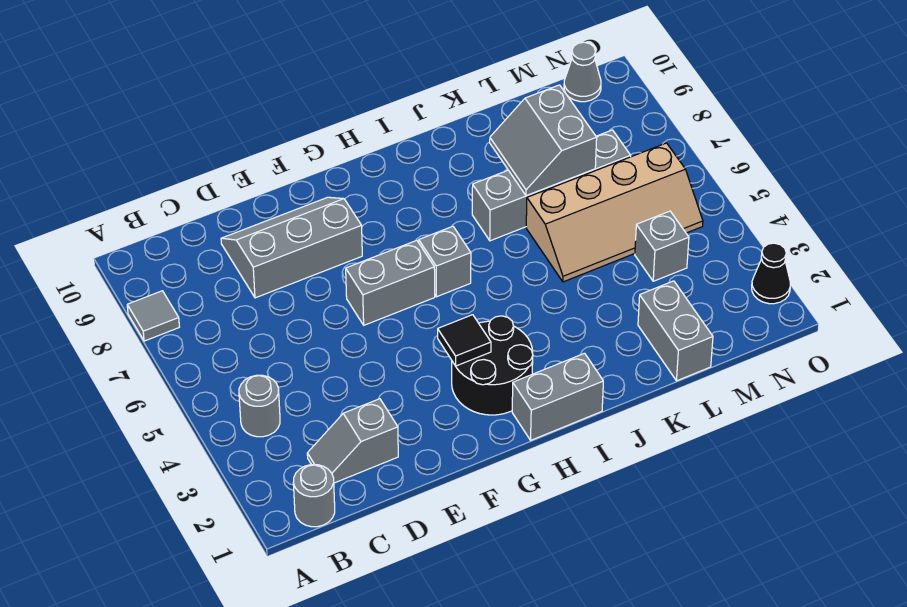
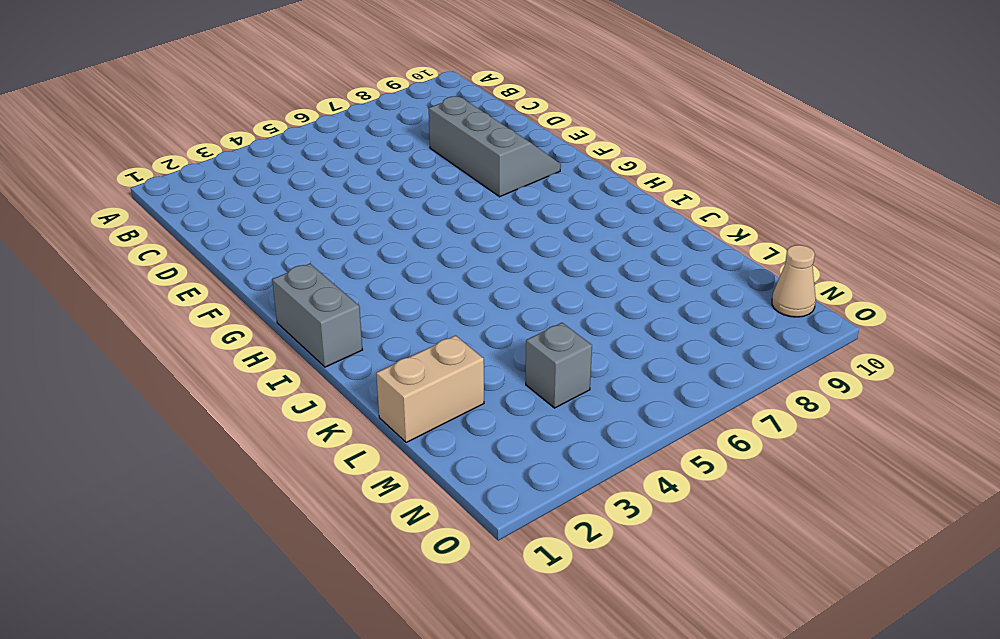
tan 1x2 brick [376,336,484,443] -> grey 1x2 brick [638,281,713,381]
tan 1x1 cone [772,245,816,317] -> grey 1x1 cone [564,42,601,102]
none -> grey 1x1 tile [127,291,179,341]
none -> grey 1x1 round brick [293,465,335,527]
none -> grey 1x1 round brick [239,375,280,437]

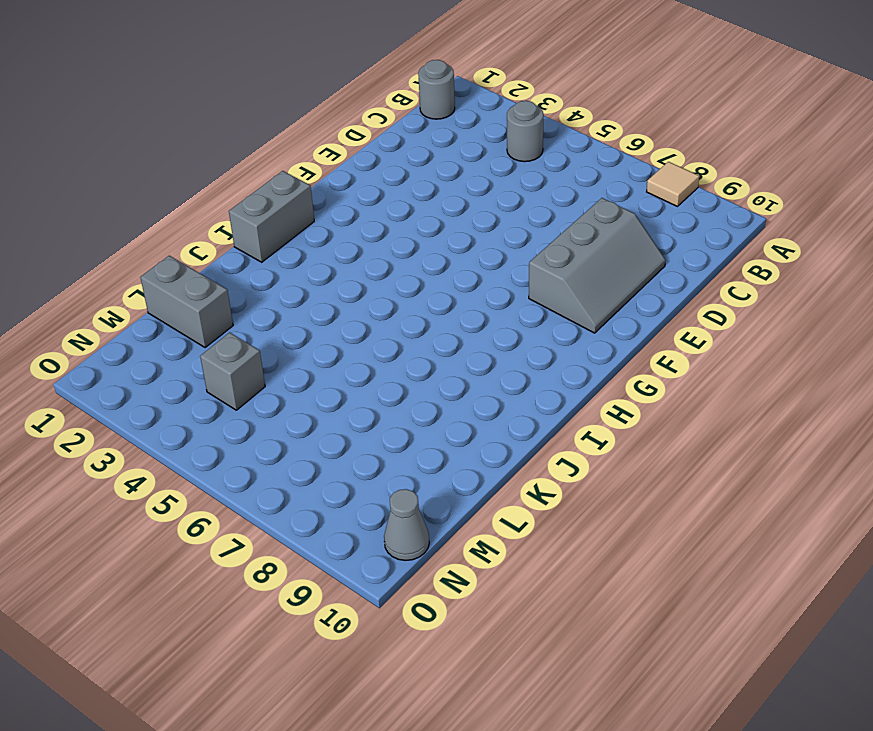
tan 1x1 tile [647,162,699,207] -> grey 1x1 tile [127,291,179,341]
none -> grey 1x2 slope [307,399,398,483]
none -> grey 1x2 brick [346,240,435,325]
none -> black 2x2 round brick [452,316,533,415]

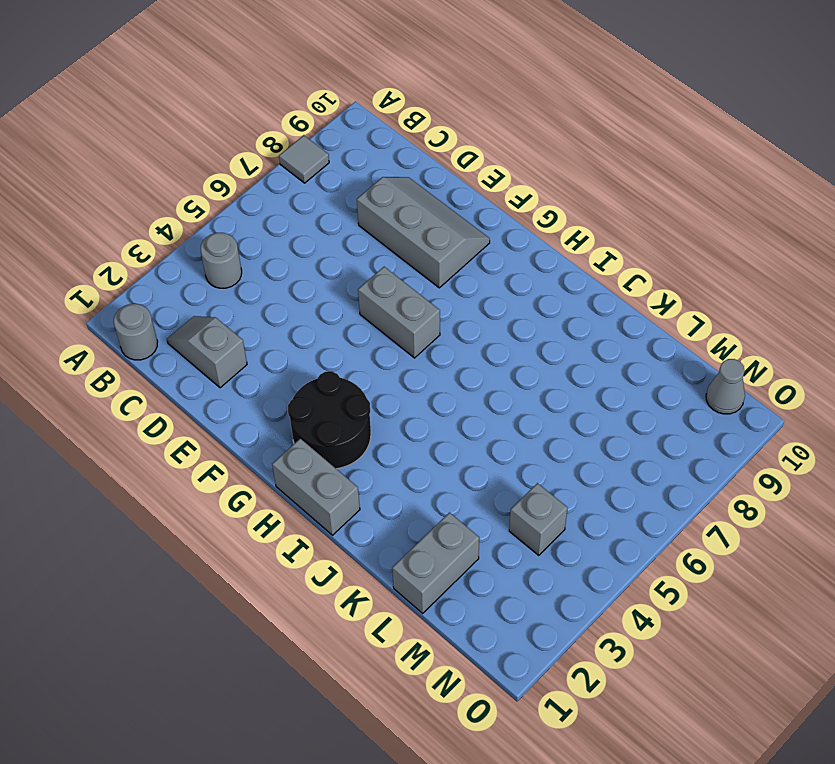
none -> grey 1x1 brick [419,226,471,297]
none -> grey 1x4 brick [472,130,631,241]
none -> tan 2x4 slope [526,143,703,282]

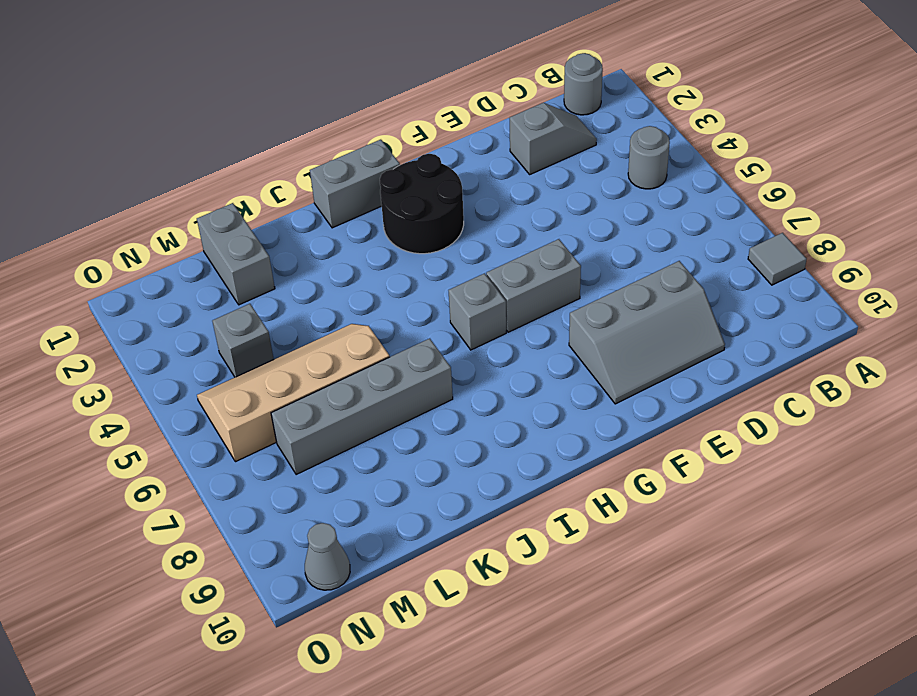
none -> black 1x1 cone [752,243,790,304]
none -> black 1x1 tile [438,315,491,366]
none -> grey 2x2 slope [490,85,597,196]

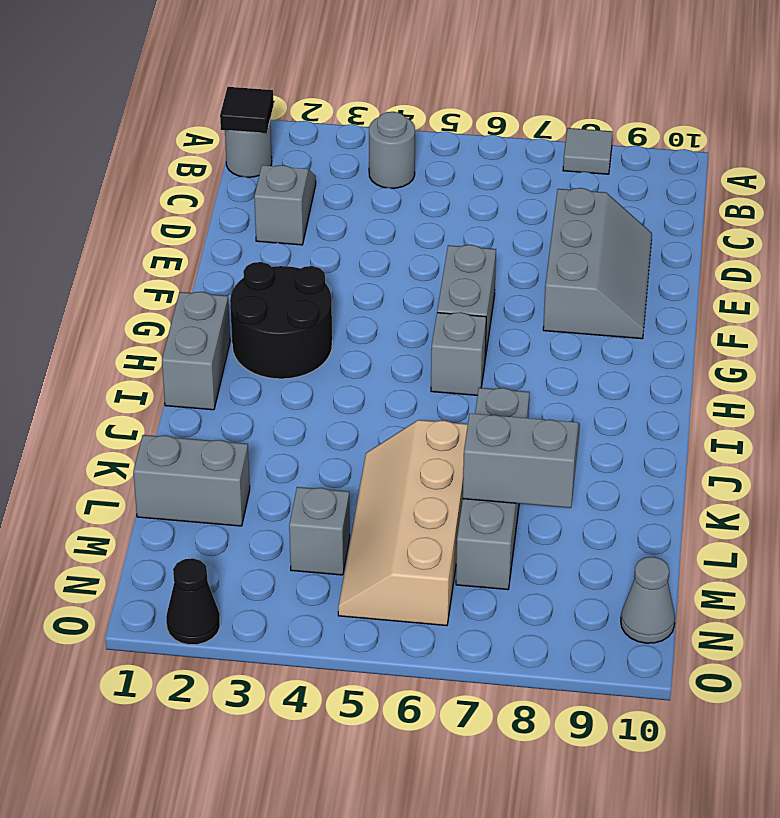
black 1x1 tile [220,87,274,133] -> black 1x1 tile moved to [438,315,491,366]

